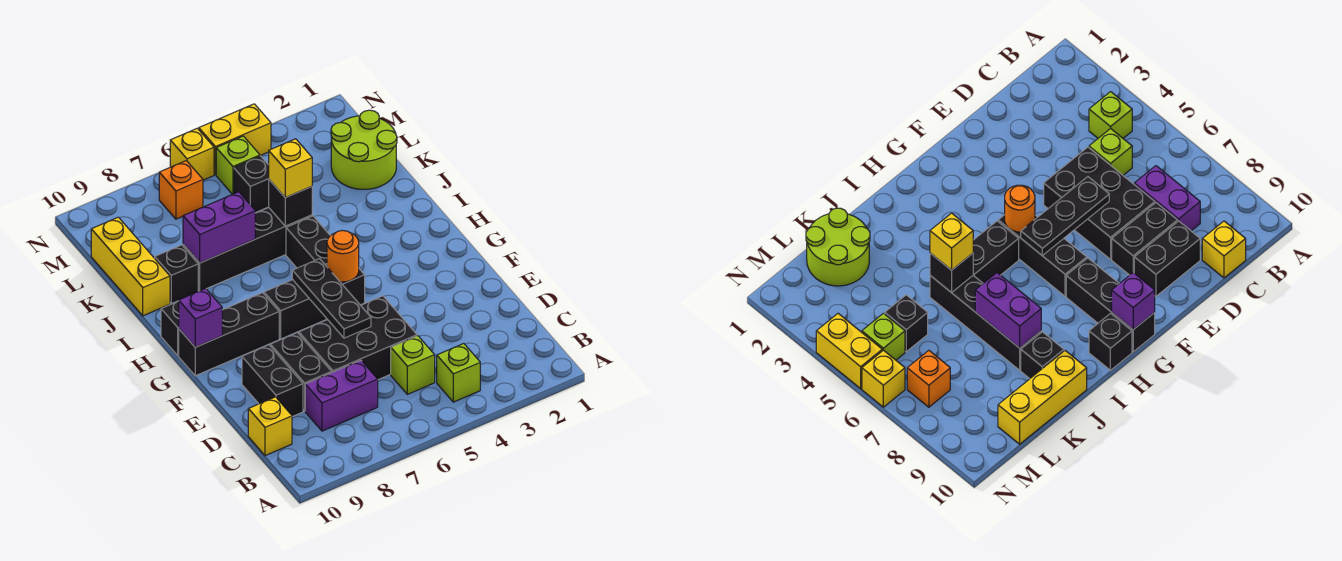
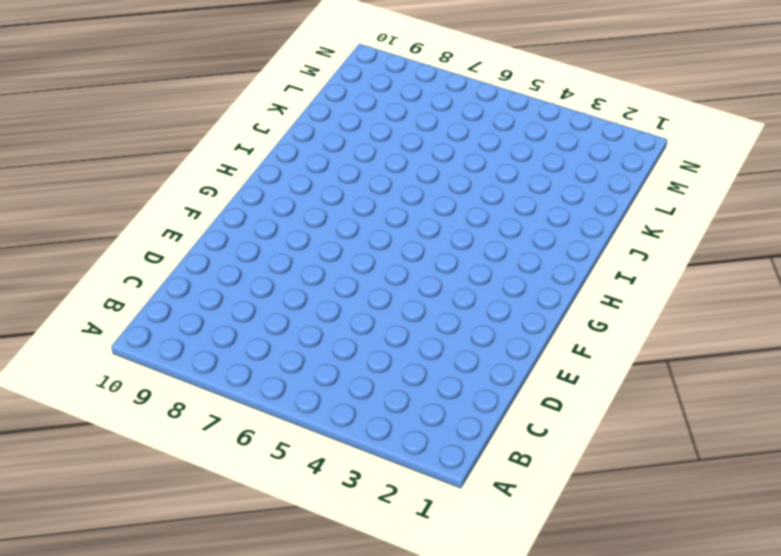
none -> lime 1x1 brick [437,344,480,402]
none -> lime 1x1 brick [391,336,435,394]
none -> purple 1x2 brick [305,360,378,431]

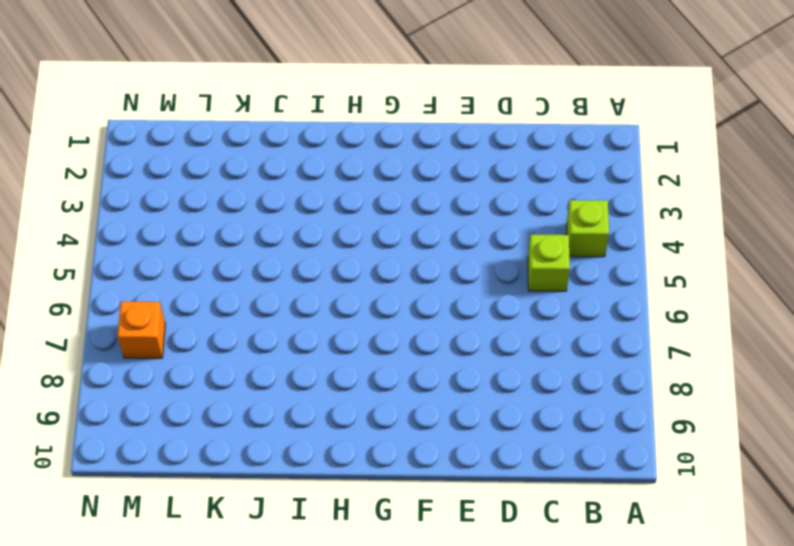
none -> purple 1x2 brick [305,360,378,431]
none -> yellow 1x1 brick [248,397,292,456]
none -> black 2x3 brick [299,296,417,380]

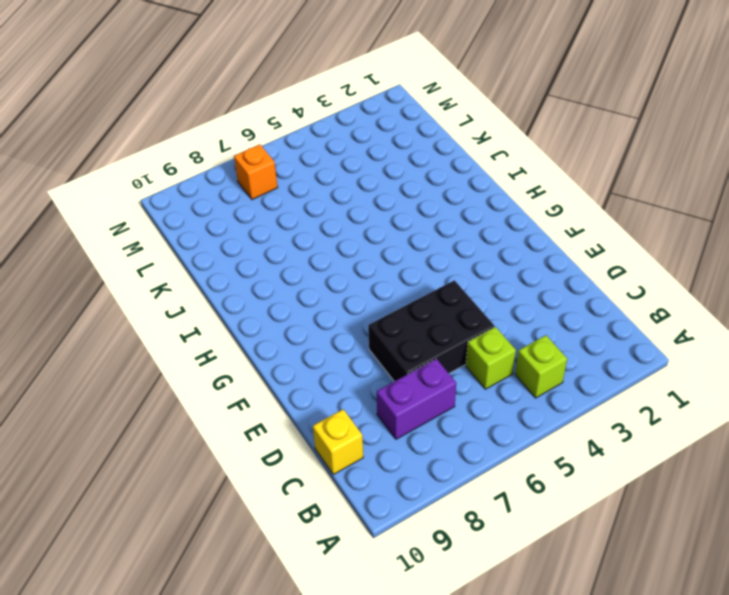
none -> black 1x2 brick [270,333,332,411]
none -> black 1x2 brick [242,345,303,417]
none -> black 1x3 brick [264,265,365,339]

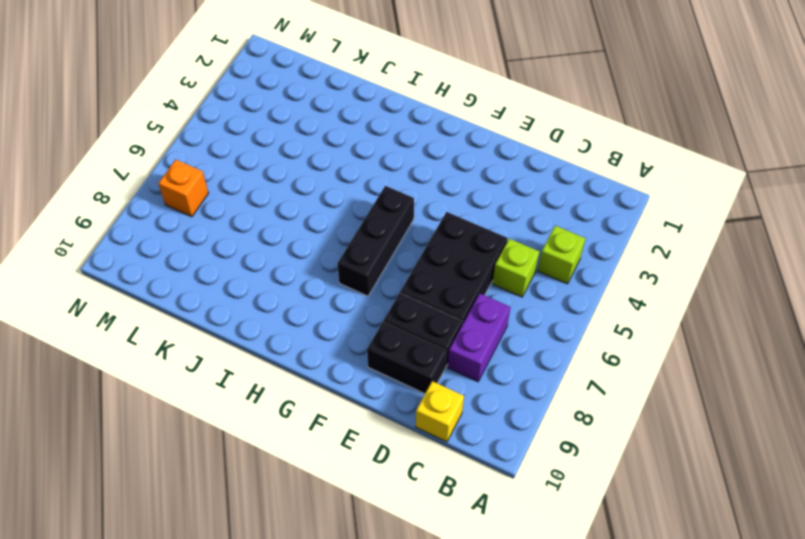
none -> black 1x3 brick [179,293,279,376]
none -> black 1x2 brick [286,216,330,268]
none -> black 1x1 brick [161,301,179,356]

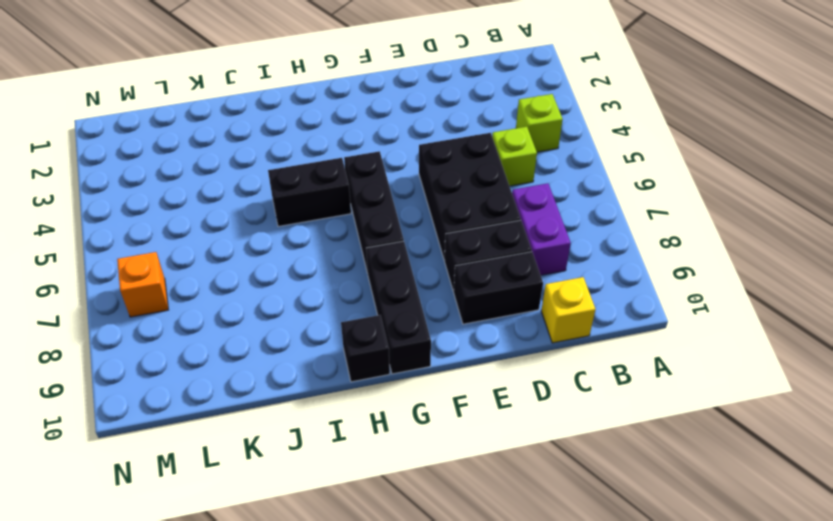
none -> black 1x4 brick [183,208,312,291]
none -> black 1x1 brick [155,245,198,304]
none -> yellow 1x3 brick [91,217,170,316]

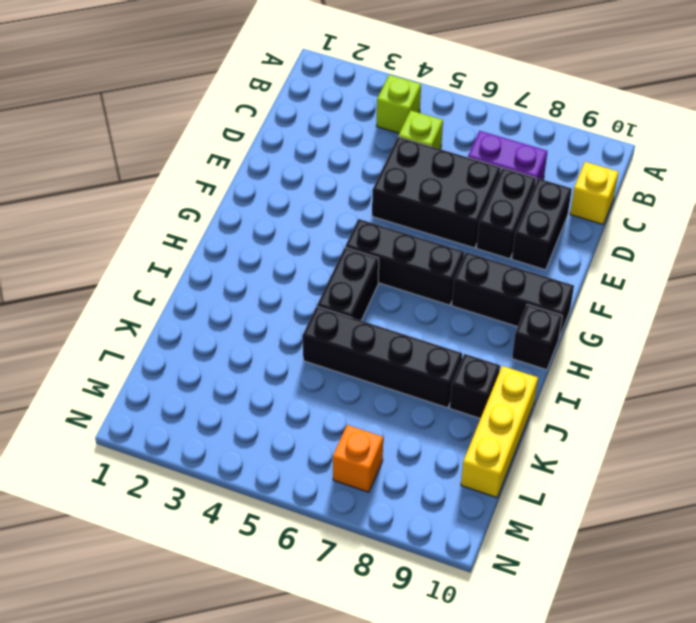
none -> lime 2x2 round brick [331,110,397,189]
none -> black 1x1 brick [234,156,269,213]
none -> lime 1x1 brick [216,136,260,194]

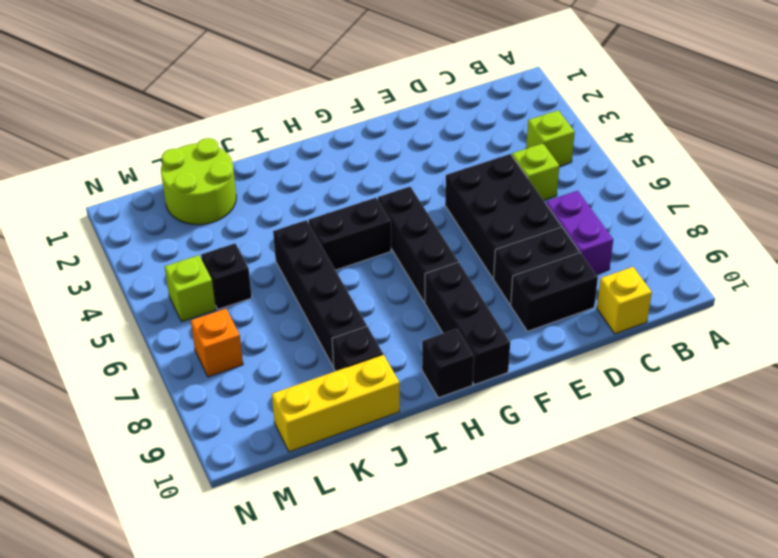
none -> yellow 1x2 brick [199,104,271,175]
none -> yellow 1x1 brick [170,128,214,180]
none -> black 1x3 plate [292,259,371,338]

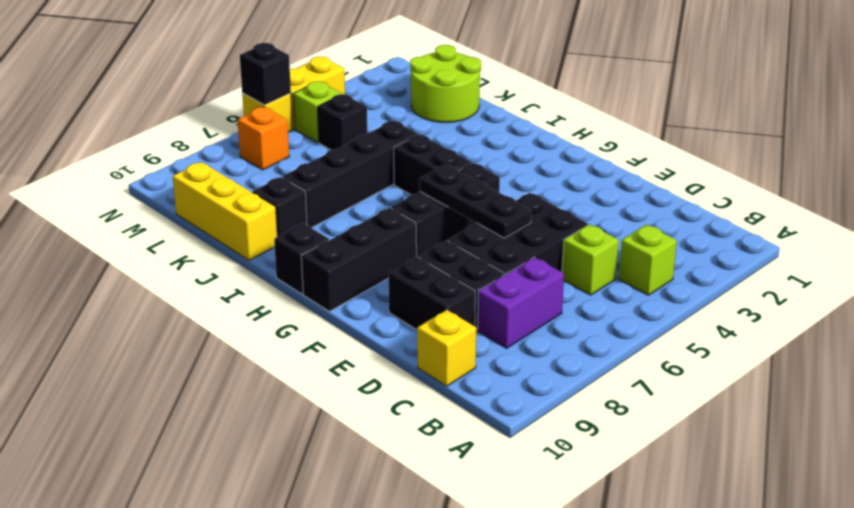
black 1x1 brick [240,43,291,105] -> black 1x1 brick moved to [269,180,312,226]
none -> orange 1x1 round brick [327,231,359,282]
none -> purple 1x1 brick [179,289,222,347]
none -> purple 1x2 brick [183,192,255,263]

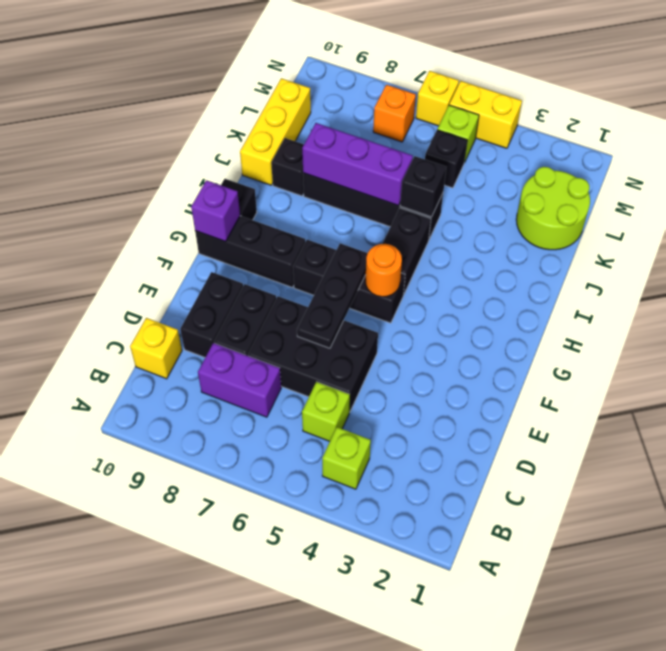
purple 1x3 brick [302,123,413,206] -> purple 1x2 brick [183,192,255,263]
none -> yellow 1x1 brick [269,139,312,198]

